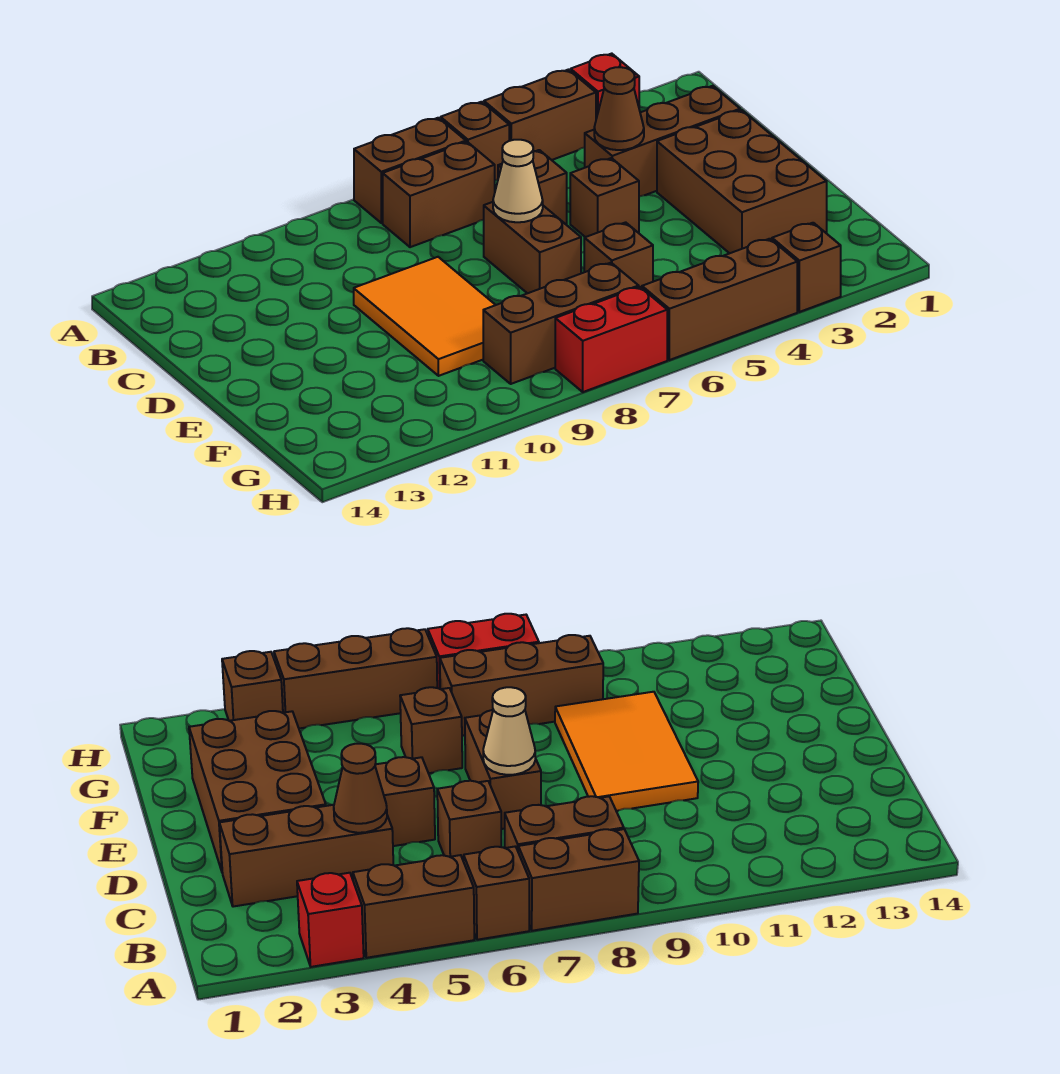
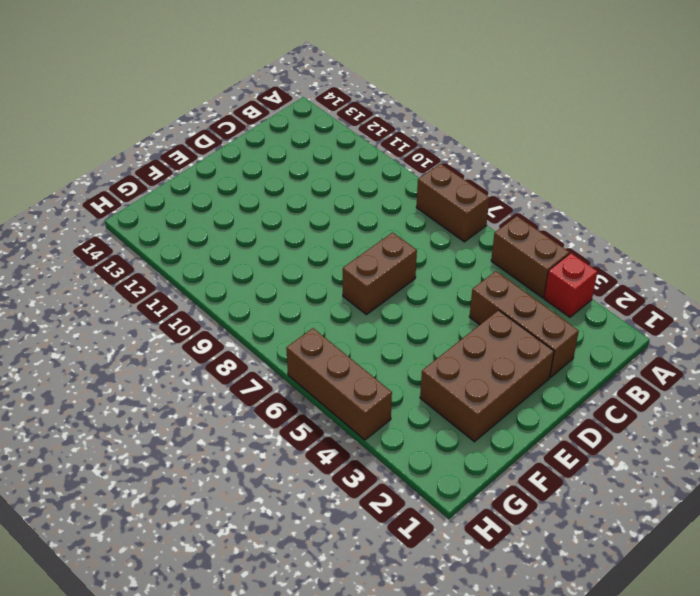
none -> brown 1x1 brick [441,102,509,180]
none -> brown 1x2 brick [383,142,495,247]
none -> brown 1x1 brick [498,150,567,224]

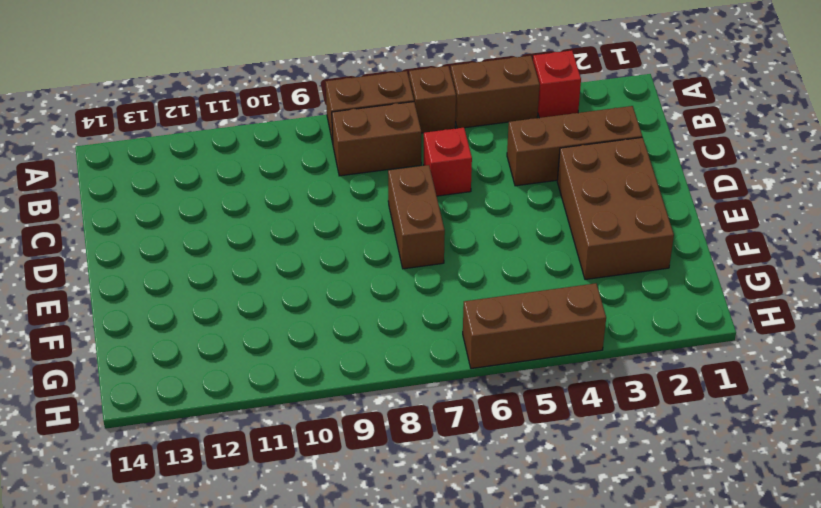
red 1x1 brick [424,128,472,196] -> brown 1x1 brick [498,150,567,224]
none -> brown 1x1 brick [570,158,639,237]
none -> orange 2x3 tile [354,257,495,376]
none -> brown 1x1 brick [584,222,653,288]

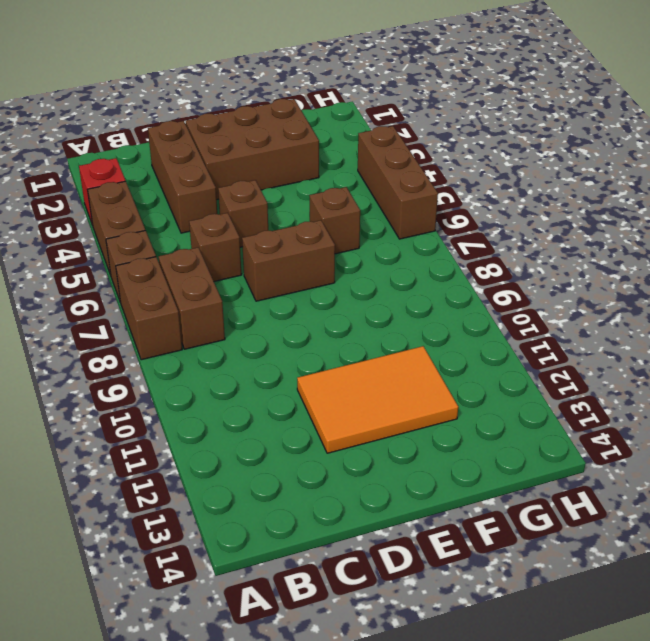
orange 2x3 tile [297,346,458,453] -> orange 2x3 tile moved to [354,257,495,376]
none -> brown 1x3 brick [483,263,639,384]
none -> brown 1x1 brick [772,223,841,312]
none -> red 1x2 brick [555,287,667,392]

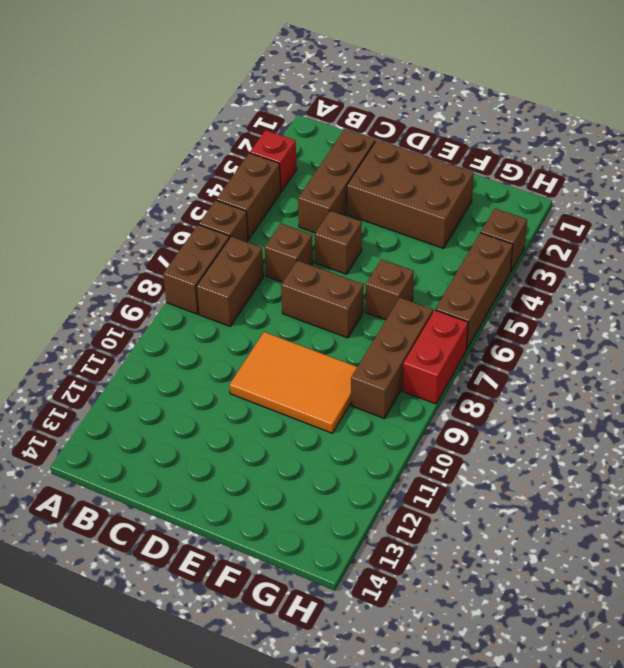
none -> brown 1x1 cone [594,67,644,150]
none -> tan 1x1 cone [493,140,543,222]

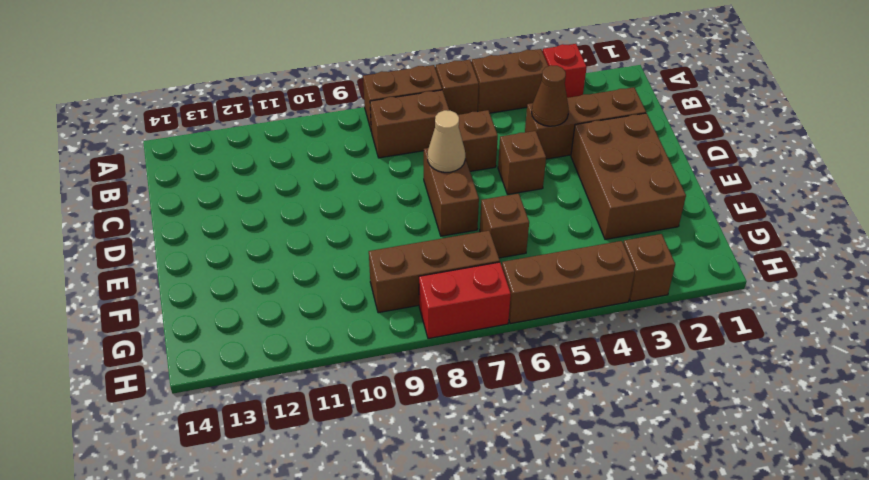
none -> orange 2x3 tile [354,257,495,376]

